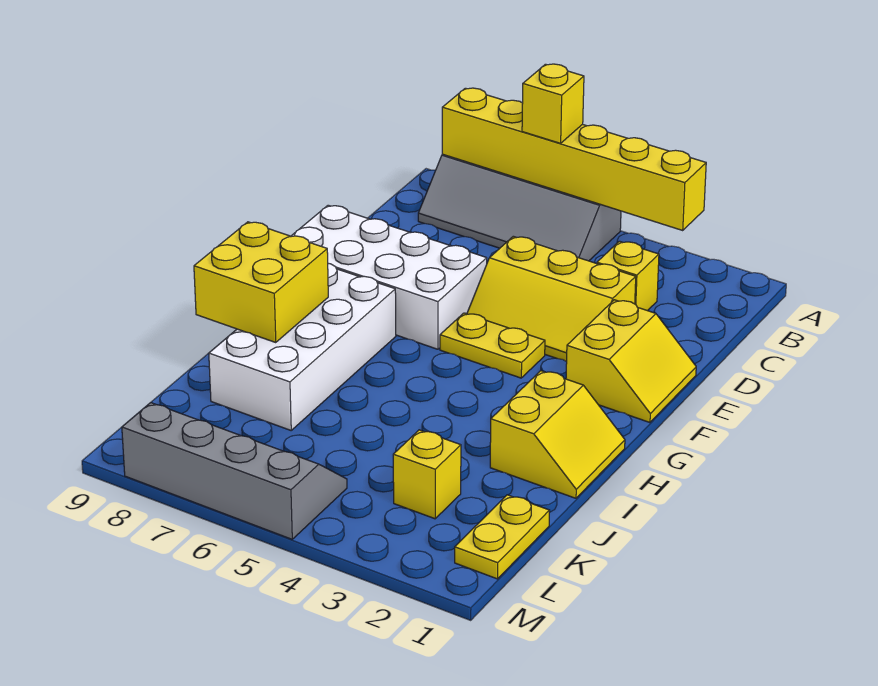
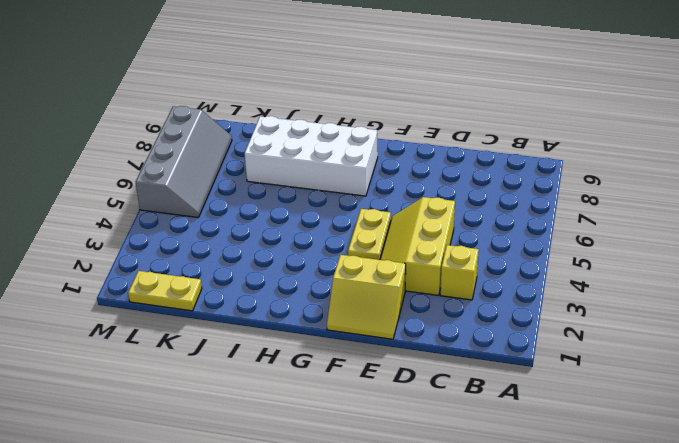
none -> grey 2x4 slope [418,154,621,261]
none -> white 2x4 brick [292,205,487,349]
none -> yellow 2x2 slope [490,371,625,498]

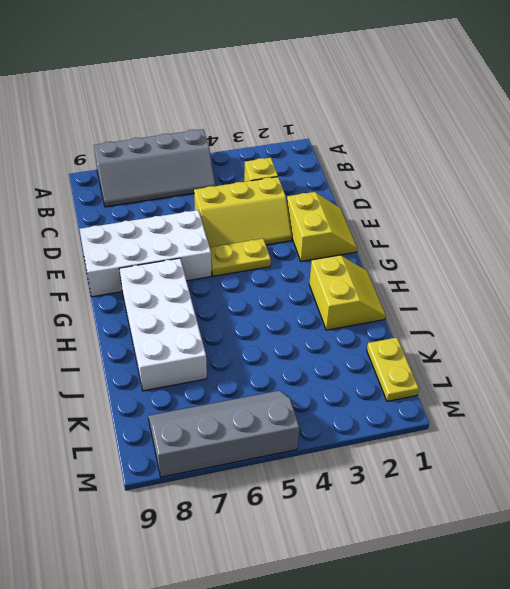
none -> yellow 1x1 brick [393,430,461,519]
none -> yellow 1x6 brick [442,88,706,230]
none -> yellow 2x2 brick [194,222,328,342]

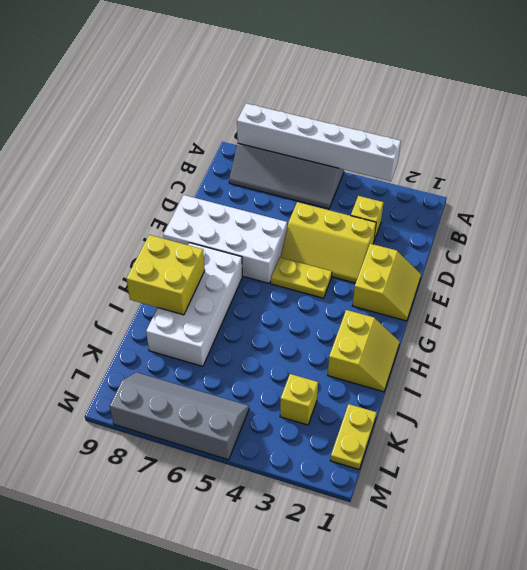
white 1x6 brick [237,103,401,181] -> yellow 1x6 brick [442,88,706,230]
none -> yellow 1x1 brick [522,64,584,143]

